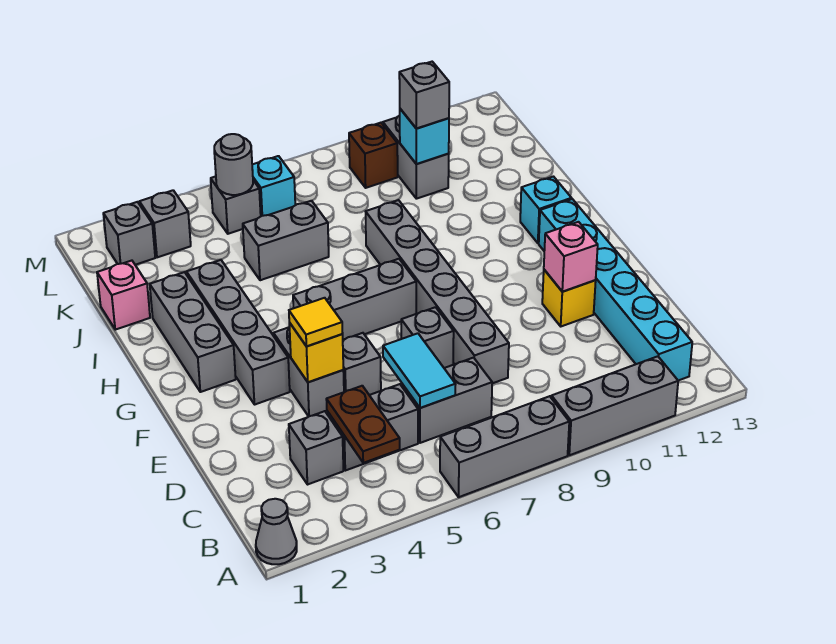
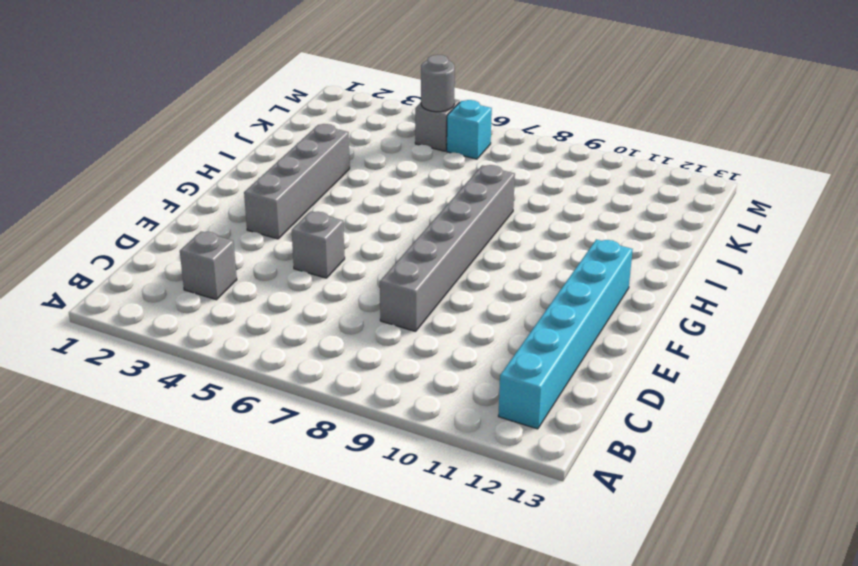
none -> grey 1x1 cone [256,499,297,564]
none -> grey 1x3 brick [440,396,569,497]
none -> grey 1x3 brick [551,356,678,455]
none -> grey 1x2 brick [327,384,418,471]

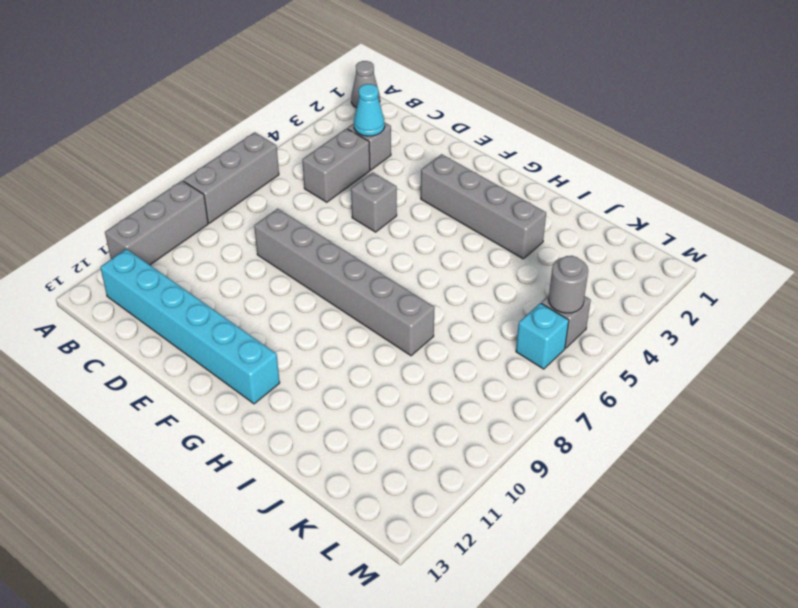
cyan 1x1 cone [354,84,385,136] -> none
none -> grey 1x2 brick [402,358,492,443]
none -> grey 1x2 brick [273,327,344,417]
none -> grey 1x1 brick [401,307,454,368]
none -> yellow 1x1 brick [542,270,596,326]

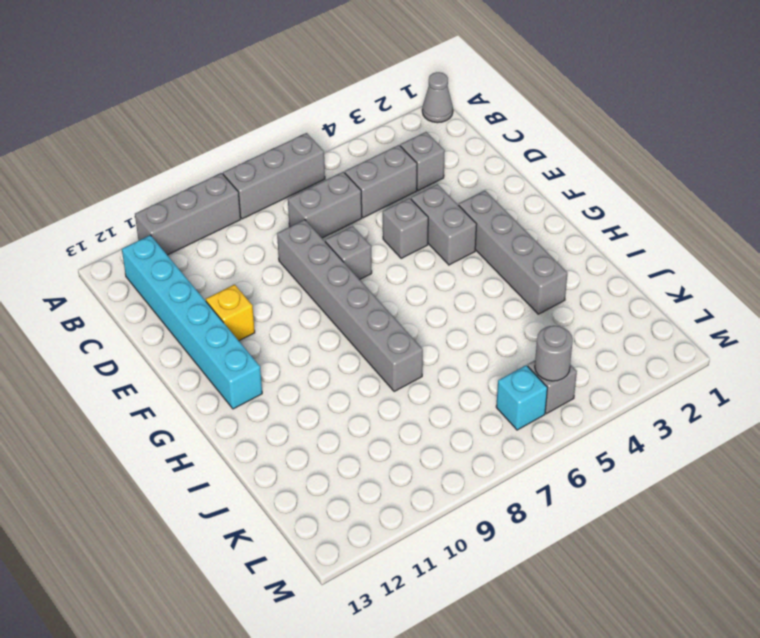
none -> grey 1x3 brick [150,272,236,392]
none -> grey 1x3 brick [293,259,416,340]
none -> cyan 1x1 brick [520,177,572,243]
none -> pink 1x1 brick [97,261,150,330]

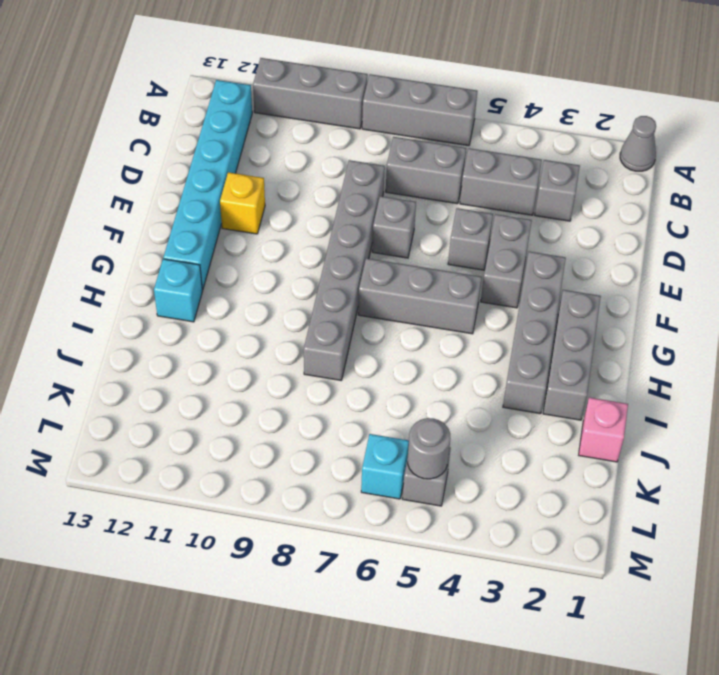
none -> grey 1x2 brick [243,201,329,280]
none -> grey 1x2 brick [383,116,449,199]
none -> grey 1x1 brick [103,202,155,265]
none -> grey 1x1 brick [139,190,191,257]

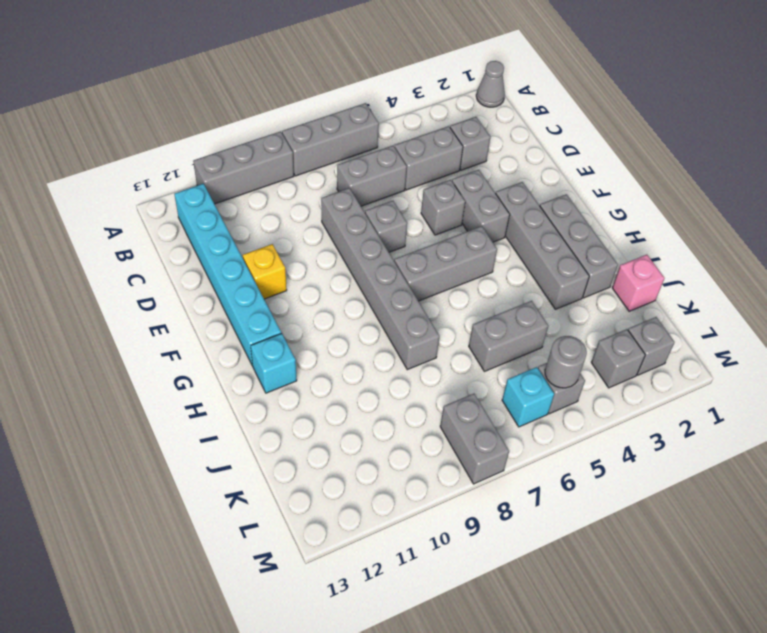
grey 1x2 brick [440,394,509,484] -> grey 1x2 brick moved to [383,116,449,199]
none -> brown 1x1 brick [349,123,398,188]
none -> brown 1x2 plate [326,386,400,463]
none -> cyan 1x2 tile [383,333,456,408]
none -> yellow 1x1 brick [289,323,343,382]

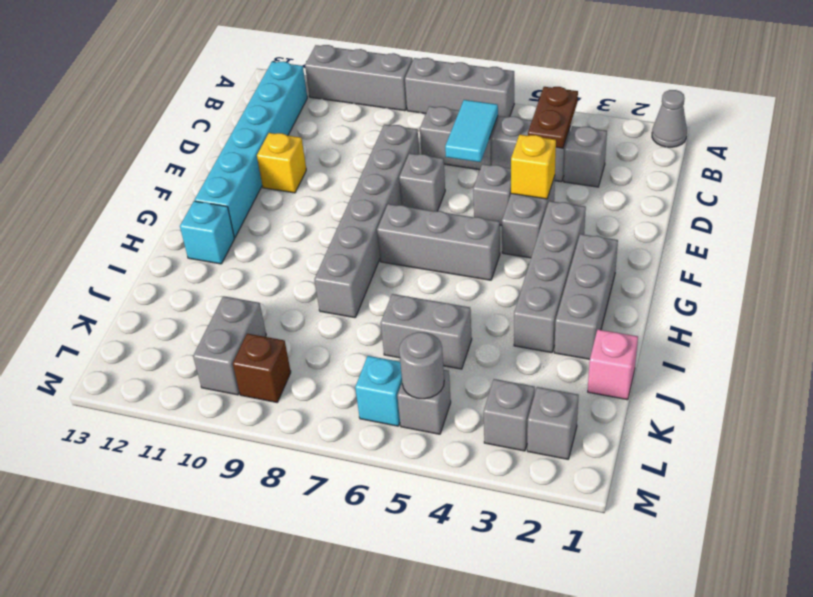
none -> pink 1x1 brick [544,222,598,292]
none -> cyan 1x1 brick [400,109,449,164]
none -> yellow 1x1 tile [289,298,343,346]
none -> grey 1x1 brick [399,62,449,129]

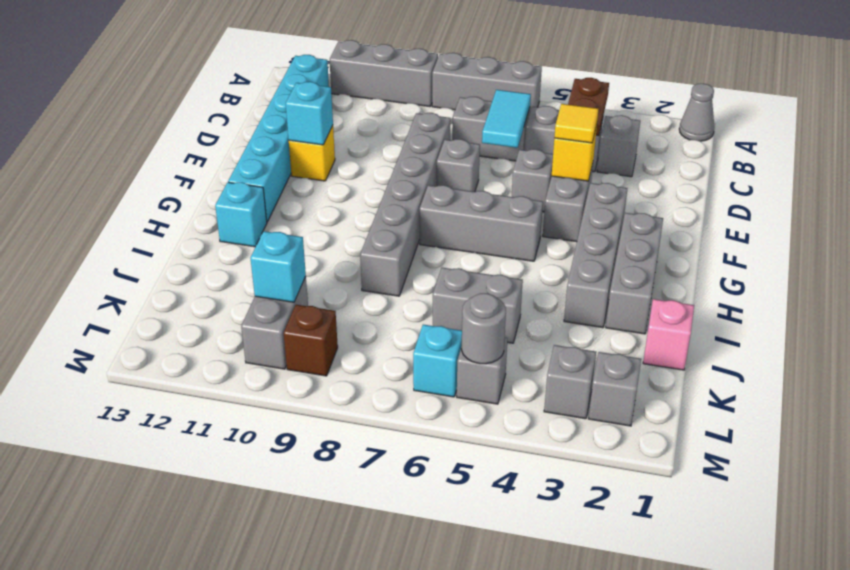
cyan 1x1 brick [286,82,333,145] -> pink 1x1 brick [544,222,598,292]
none -> grey 1x1 brick [399,62,449,129]

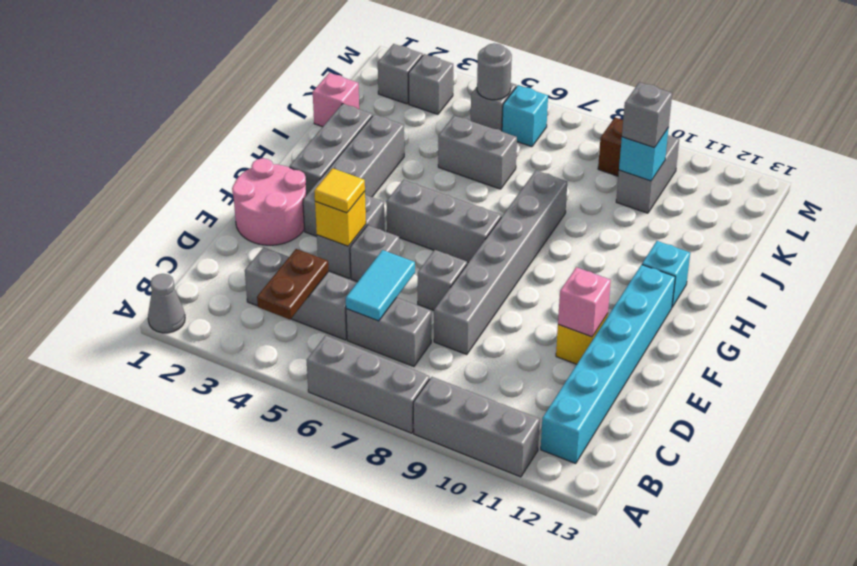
pink 2x2 round brick [232,158,306,245] -> none

